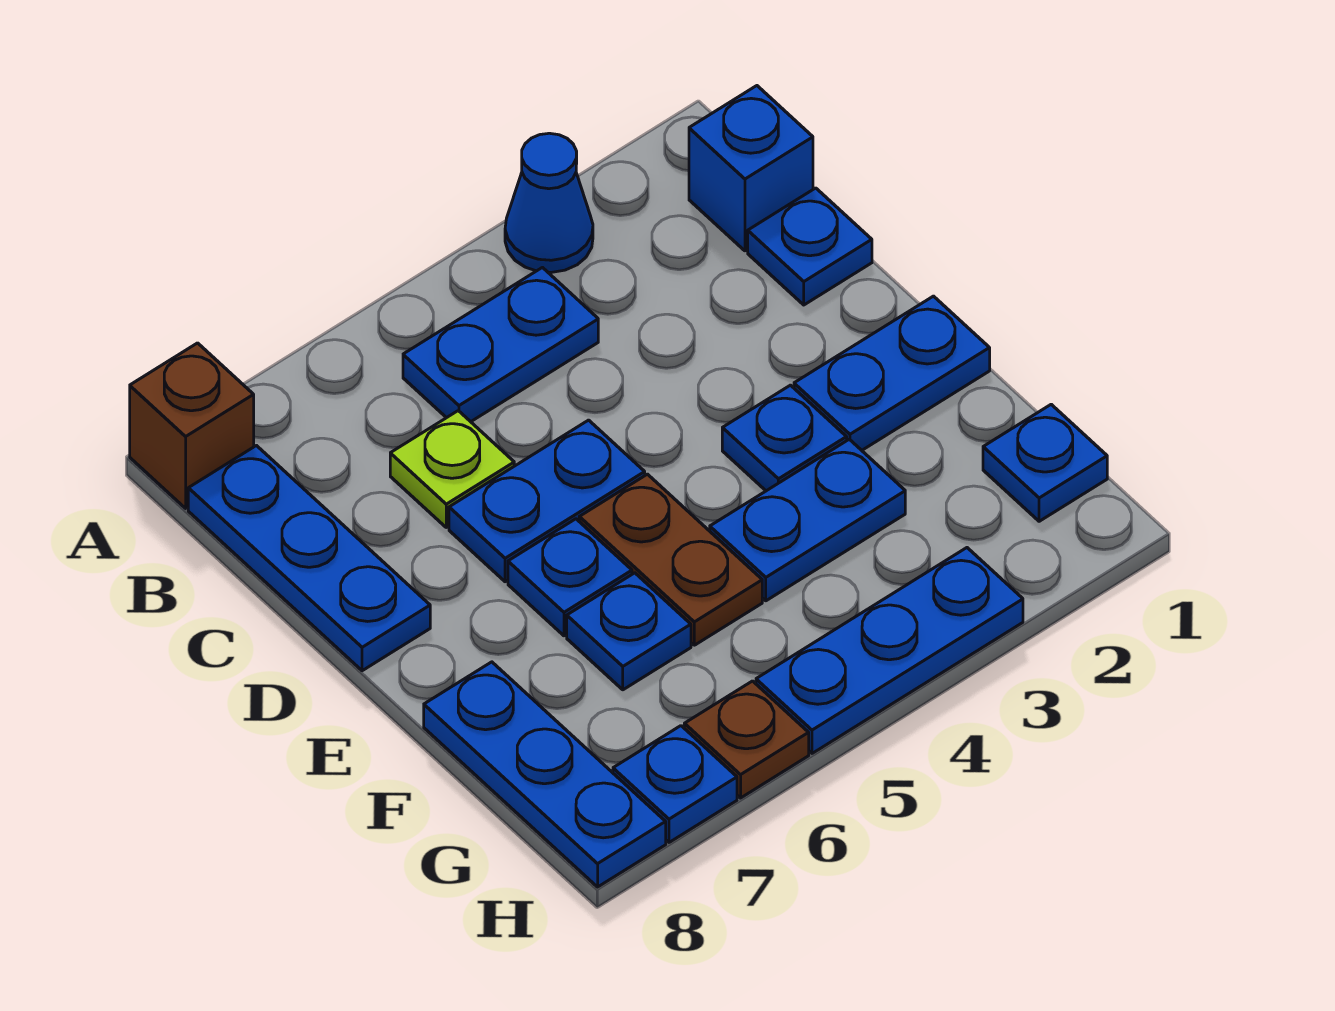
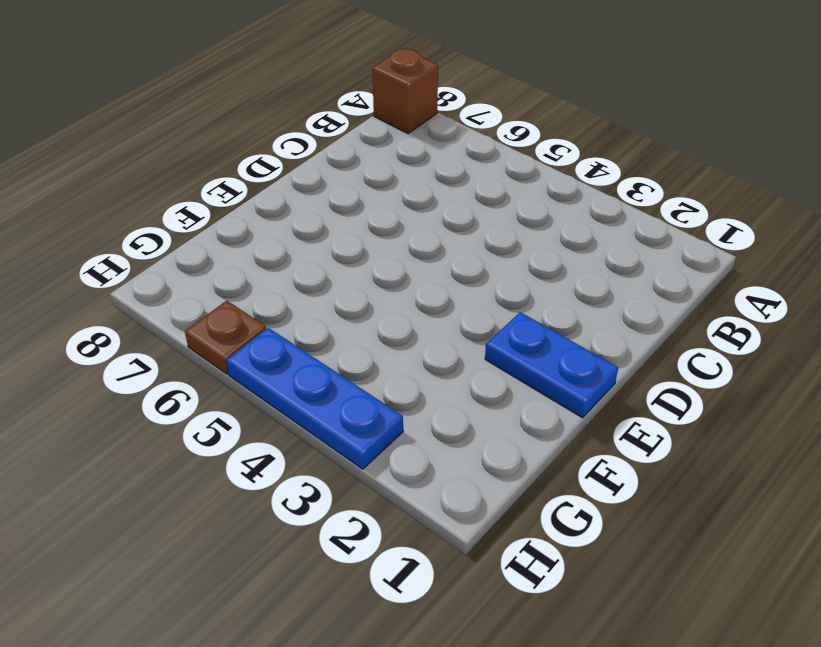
none -> blue 1x1 cone [505,133,593,272]
none -> blue 1x1 brick [689,86,813,251]
none -> blue 1x2 plate [403,268,598,422]

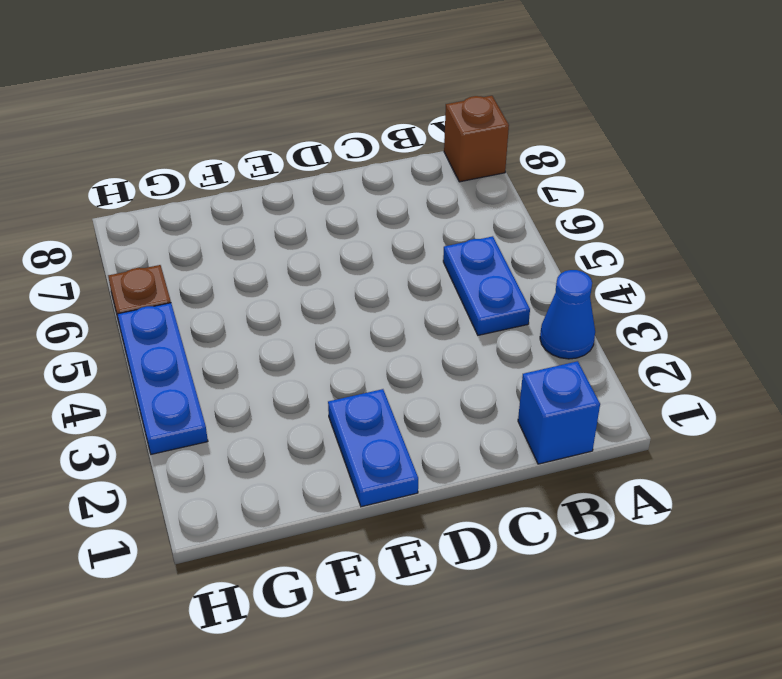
none -> blue 1x3 plate [188,446,430,671]
none -> blue 1x1 plate [748,188,872,305]
none -> lime 1x1 plate [390,411,514,527]

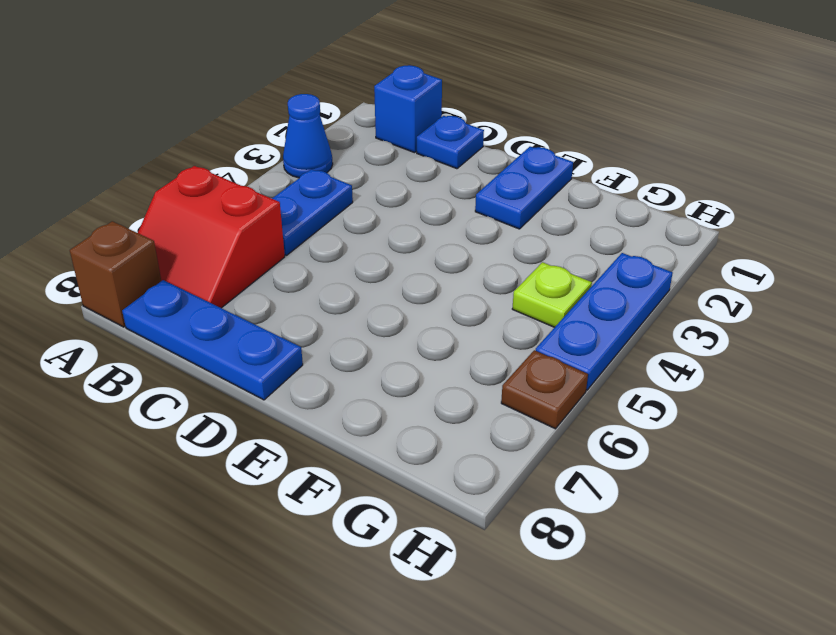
red 2x2 slope [138,166,285,308] -> none
lime 1x1 plate [512,262,592,327] -> lime 1x1 plate moved to [390,411,514,527]
none -> blue 1x2 plate [449,420,645,582]
none -> blue 1x1 plate [722,385,847,491]
none -> brown 1x2 plate [579,474,762,645]

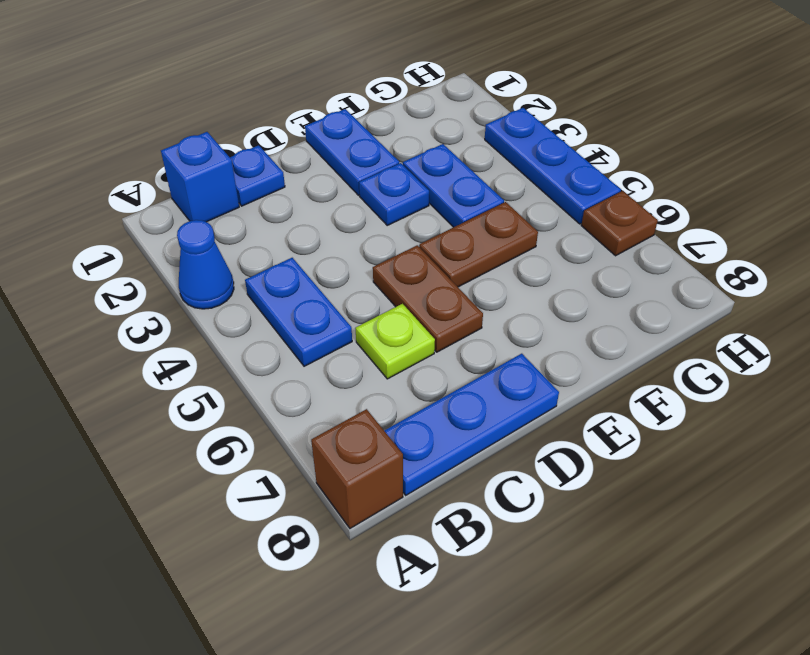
brown 1x2 plate [373,245,483,352] -> blue 1x2 plate [449,420,645,582]
none -> blue 1x1 plate [508,519,632,636]
none -> blue 1x1 plate [567,573,691,690]
none -> blue 1x3 plate [424,662,666,887]

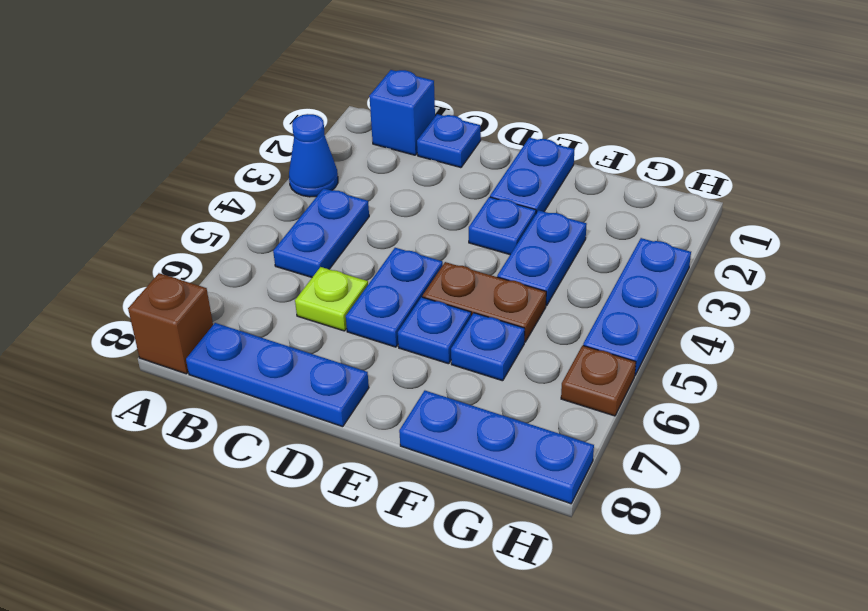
none -> blue 1x1 plate [983,404,1107,521]
none -> blue 1x1 plate [613,726,737,842]

